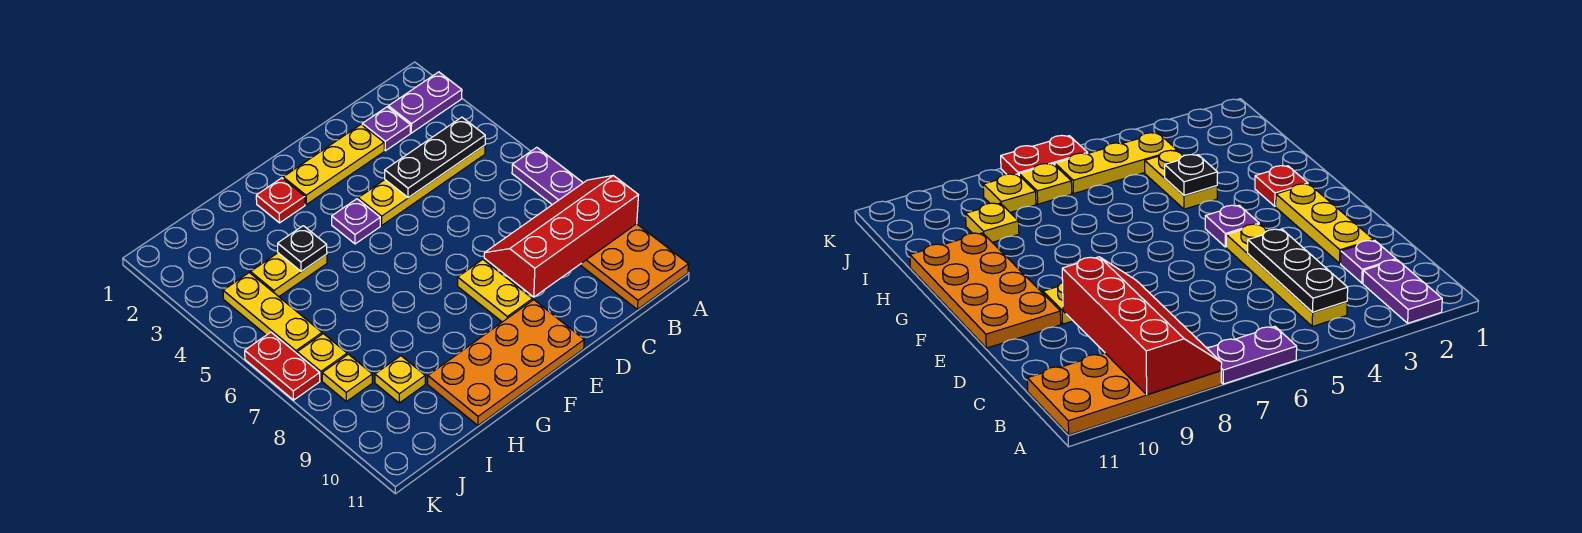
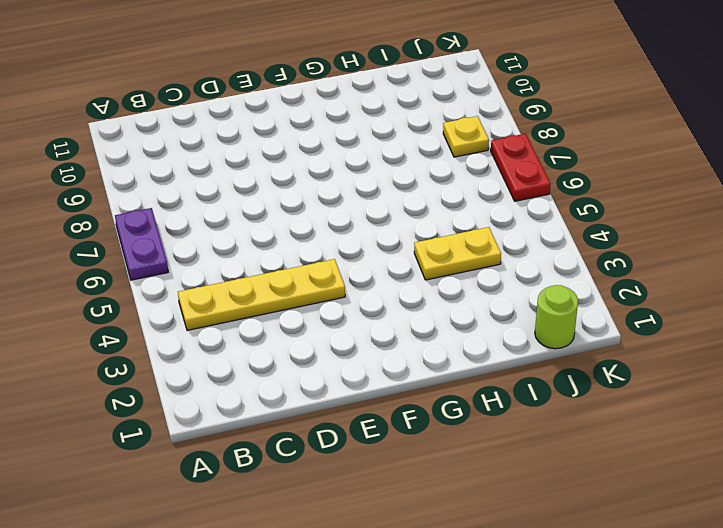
lime 1x1 round brick [535,285,578,349] -> none
none -> purple 1x2 plate [388,72,462,133]
none -> orange 2x4 plate [580,224,688,310]
none -> purple 1x1 plate [362,107,410,151]

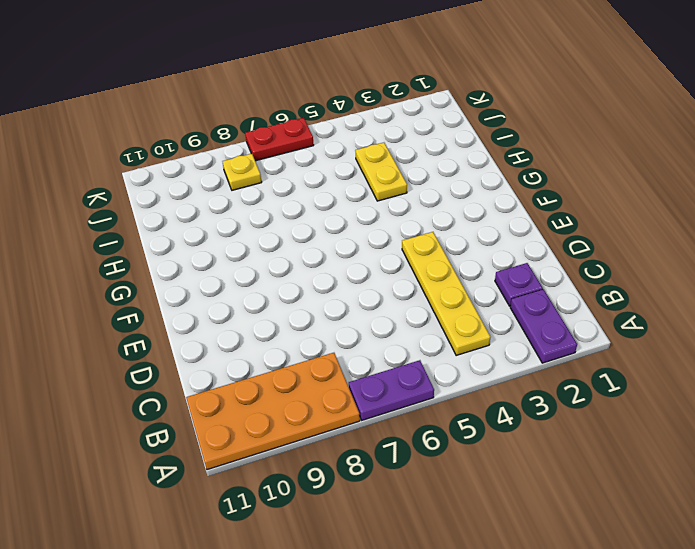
none -> yellow 1x3 plate [283,125,384,205]
none -> yellow 1x2 plate [458,260,533,322]
none -> orange 2x4 plate [428,300,584,426]

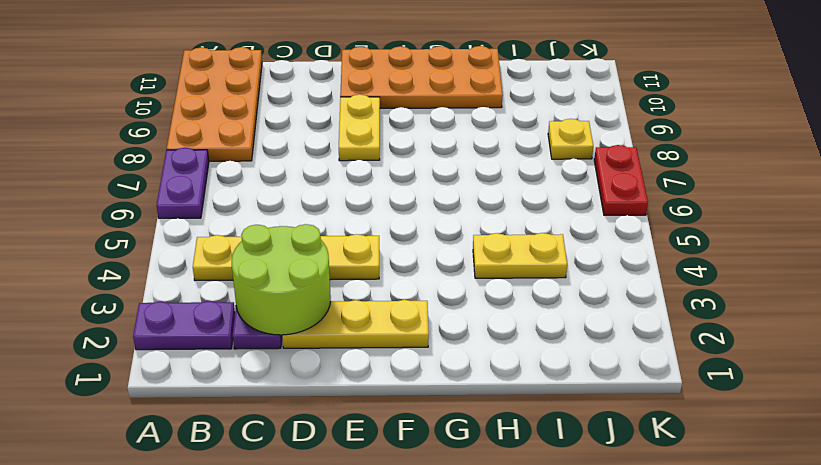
lime 2x2 round brick [232,224,331,335] -> none
none -> purple 1x1 plate [332,199,380,244]
none -> red 1x1 plate [256,178,305,223]
none -> yellow 1x1 plate [375,356,425,403]

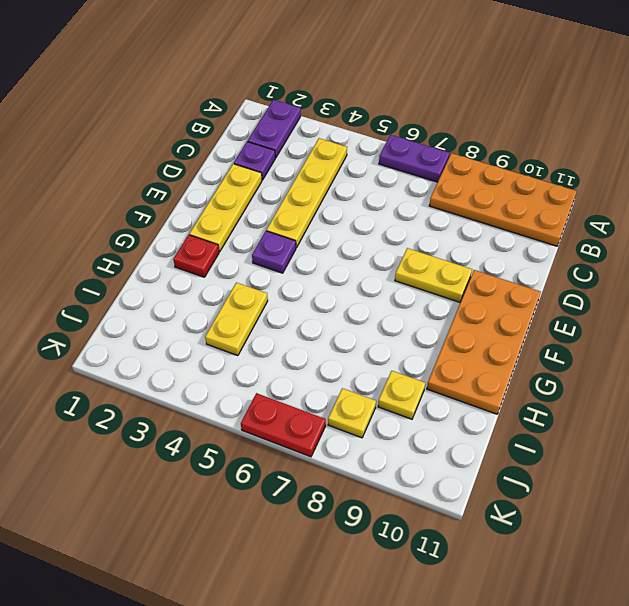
none -> yellow 1x3 plate [223,273,322,353]
none -> yellow 1x1 plate [297,334,347,381]
none -> red 2x4 slope [484,176,638,297]

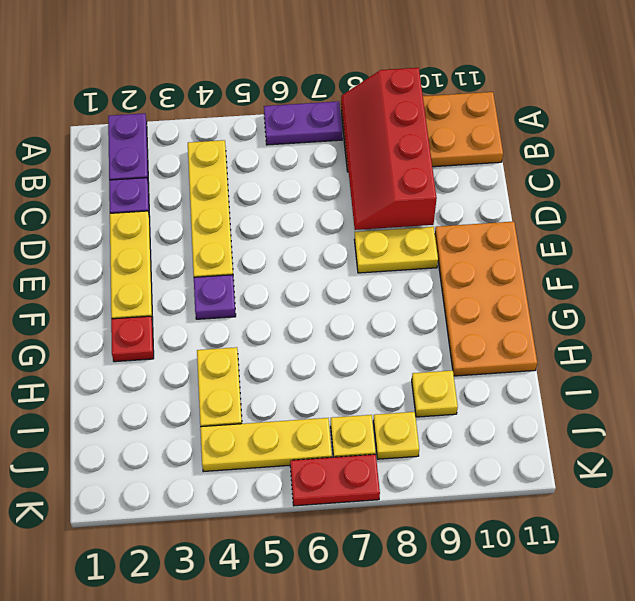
none -> black 1x3 plate [385,117,485,198]
none -> black 1x1 plate [278,226,327,271]

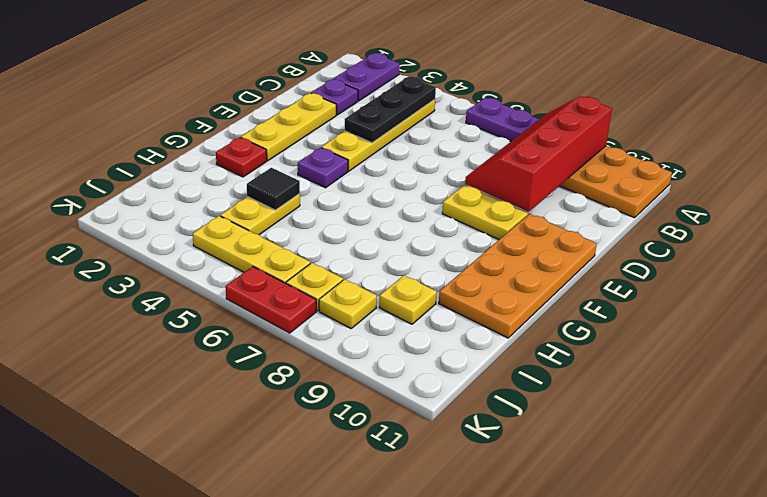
black 1x1 tile [247,168,300,210] -> black 1x1 plate [278,226,327,271]

